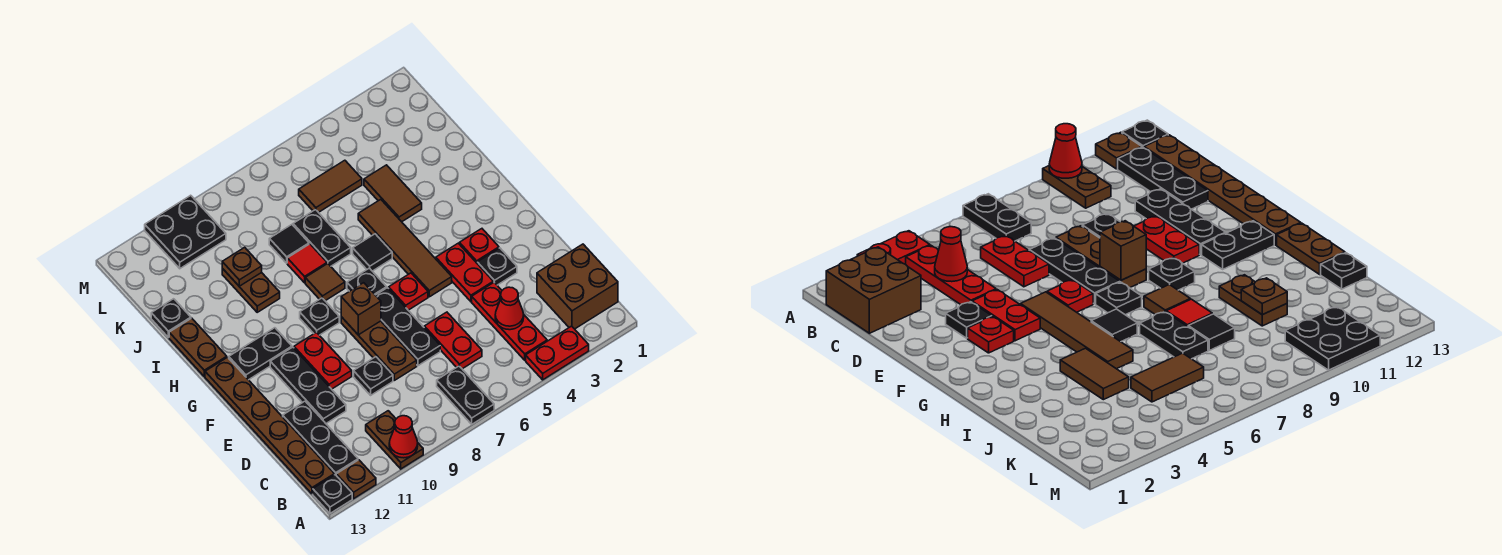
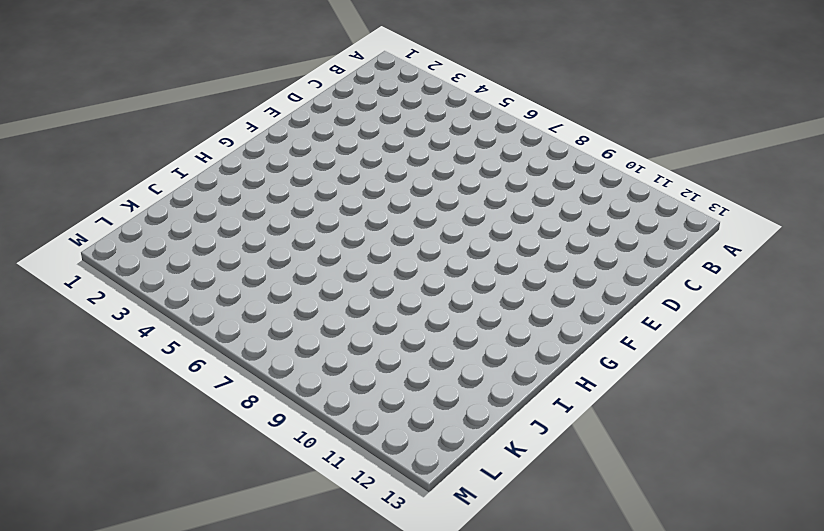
none -> red 1x2 plate [526,326,589,380]
none -> black 1x2 plate [437,366,494,424]
none -> brown 1x2 plate [366,411,423,469]
none -> brown 1x1 plate [336,460,376,499]

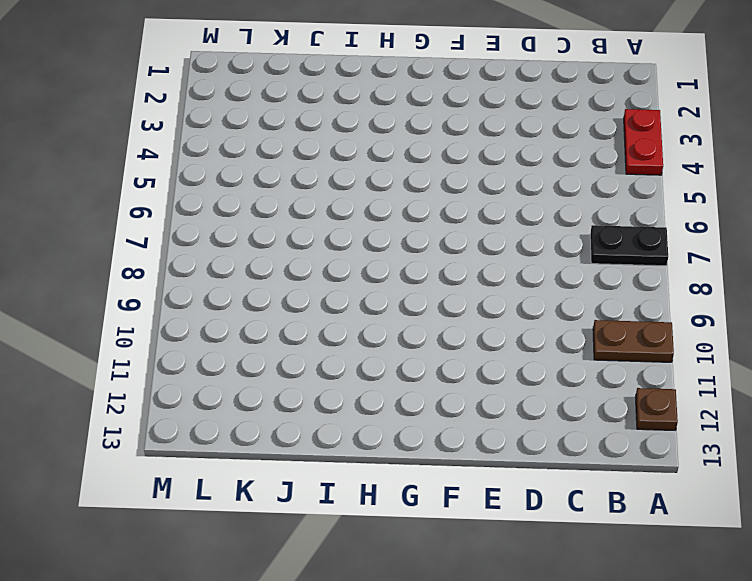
none -> black 1x1 plate [313,475,352,513]
none -> brown 2x2 brick [537,244,618,329]
none -> red 1x3 plate [472,282,547,360]
none -> black 1x3 plate [283,401,358,475]

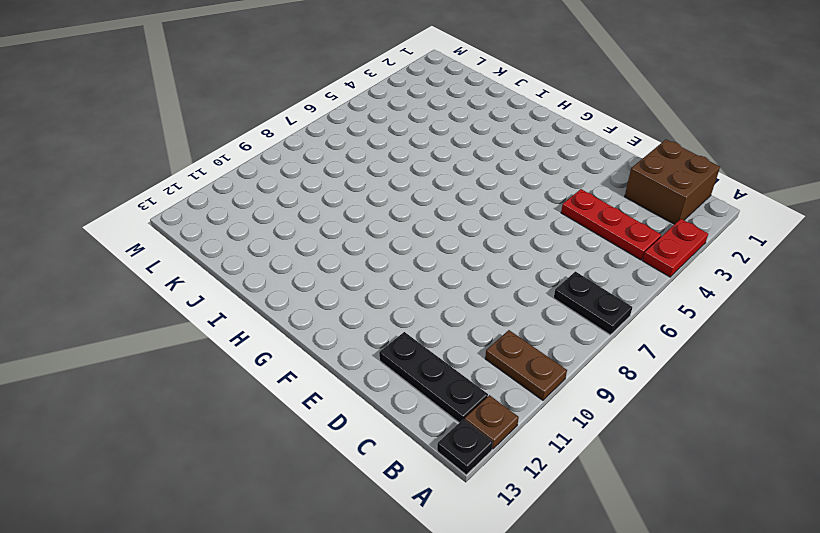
none -> brown 1x6 plate [205,357,334,494]
none -> red 1x2 plate [424,312,482,369]
none -> black 1x3 plate [376,288,440,366]
none -> brown 1x3 plate [341,317,417,380]

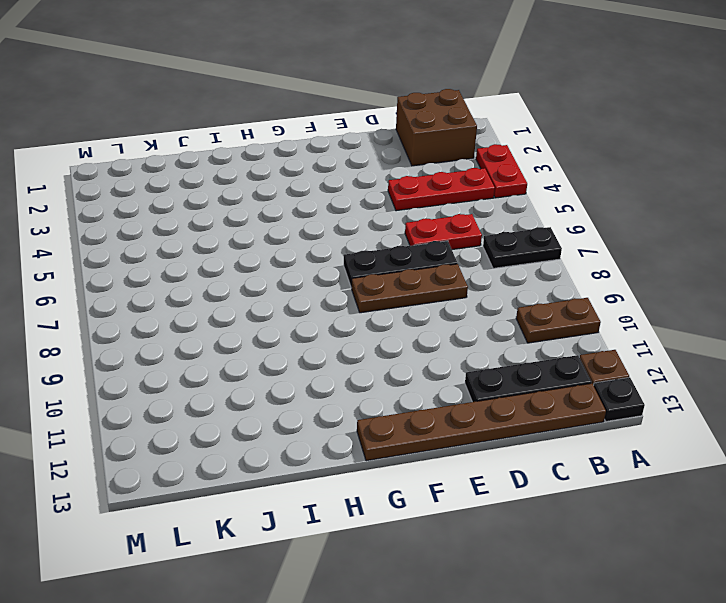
none -> black 1x1 plate [354,357,393,395]
none -> black 1x3 plate [270,347,346,423]
none -> black 1x1 plate [477,248,517,285]
none -> red 1x2 plate [436,243,493,301]

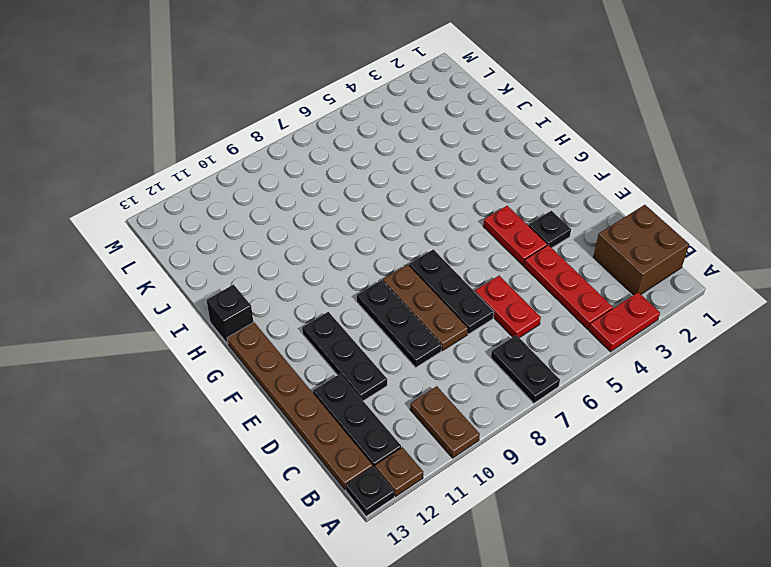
black 1x3 plate [357,280,442,367] -> black 1x1 plate [354,357,393,395]
black 1x1 brick [206,285,253,344] -> brown 1x2 plate [169,318,227,376]
none -> red 1x2 plate [294,332,352,389]
none -> red 1x1 plate [459,229,499,263]
none -> brown 1x4 tile [358,199,452,297]
none -> red 1x1 plate [389,273,428,310]

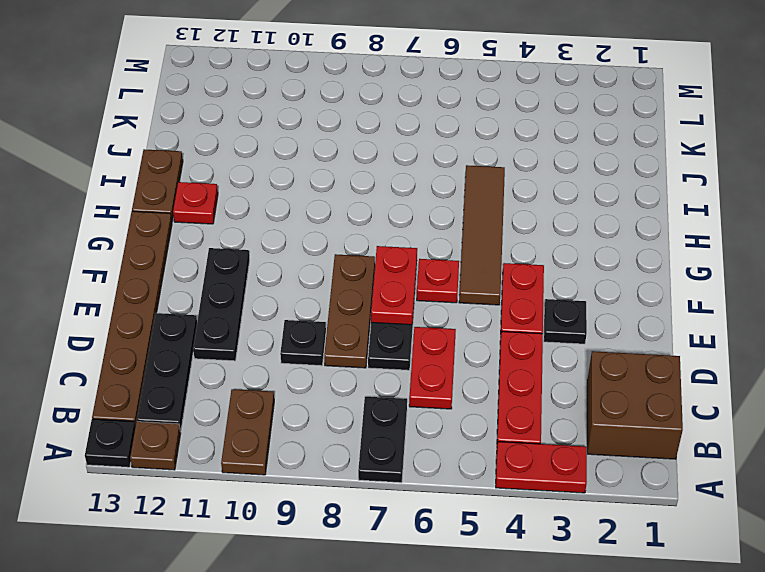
red 1x2 plate [371,246,417,325] -> red 1x2 plate moved to [294,332,352,389]
red 1x1 plate [173,182,218,224] -> red 1x1 plate moved to [459,229,499,263]
none -> black 1x1 plate [347,268,387,295]
none -> black 1x1 plate [300,298,339,335]
none -> black 1x2 plate [229,328,292,380]
none -> black 1x1 tile [353,234,392,271]

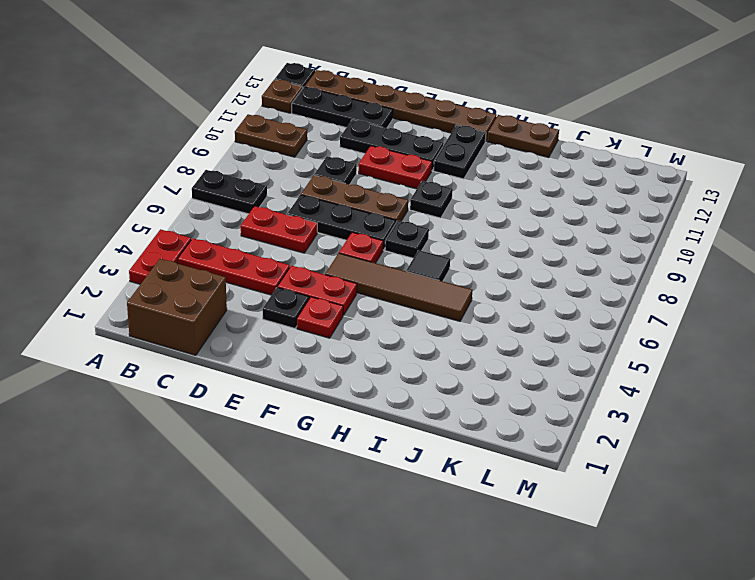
none -> brown 1x1 tile [305,264,345,301]
none -> brown 1x2 tile [364,165,422,222]
none -> black 1x2 plate [293,210,351,266]
none -> red 1x1 tile [287,244,327,283]

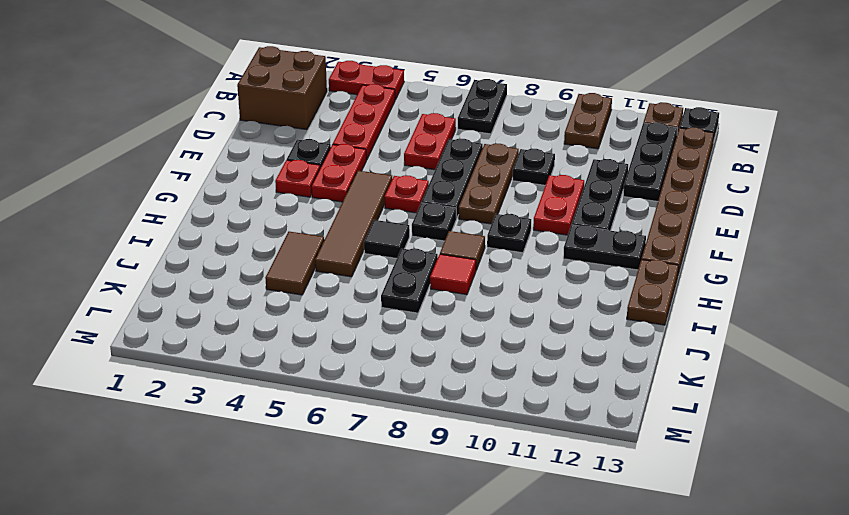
none -> brown 1x2 plate [222,268,280,312]
none -> black 1x1 tile [269,225,309,263]
none -> black 1x1 plate [151,299,191,337]
none -> brown 1x2 tile [299,160,362,212]

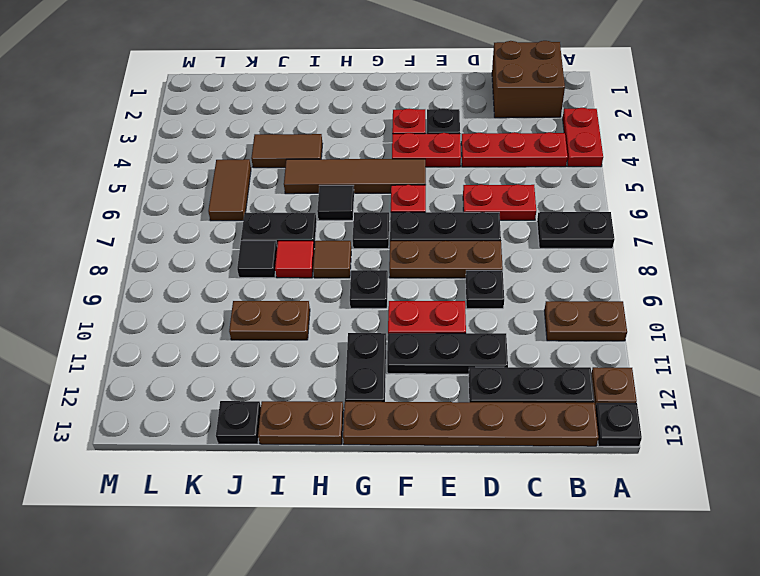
none -> black 2x2 plate [145,195,226,269]
none -> red 1x1 cone [389,416,418,458]
none -> red 1x1 cone [495,287,524,330]
none -> brown 1x1 brick [341,283,381,335]

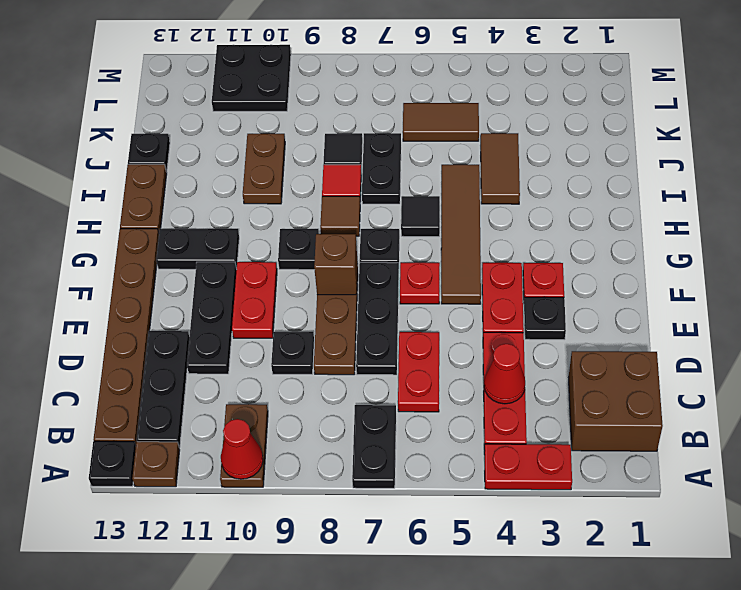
none -> brown 1x1 plate [222,247,262,286]

